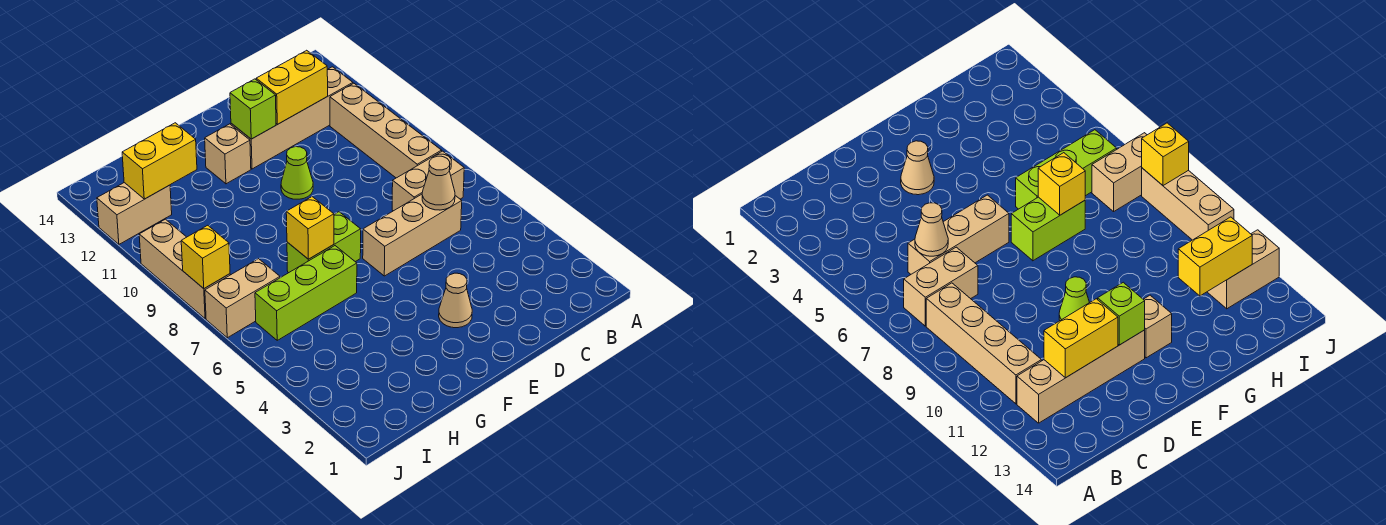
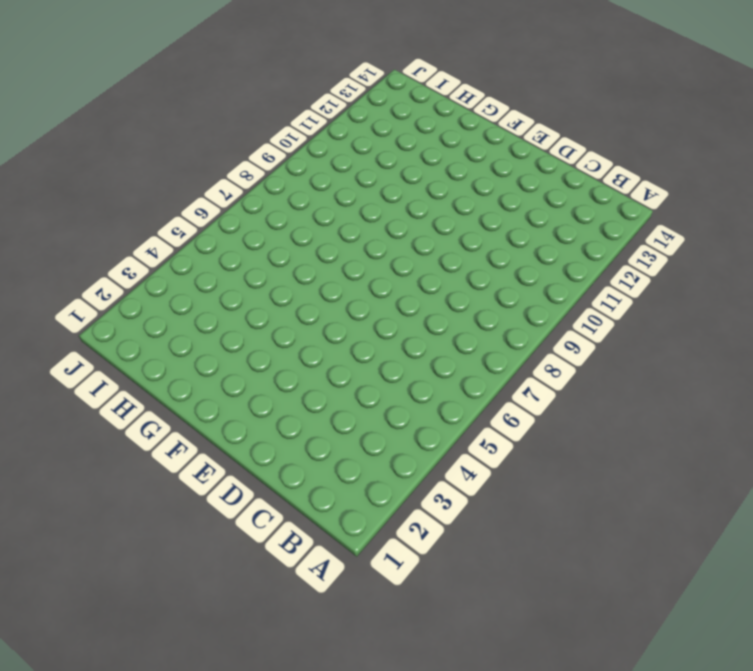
none -> tan 1x2 brick [392,151,464,211]
none -> tan 1x4 brick [330,83,442,178]
none -> tan 1x4 brick [231,67,353,169]

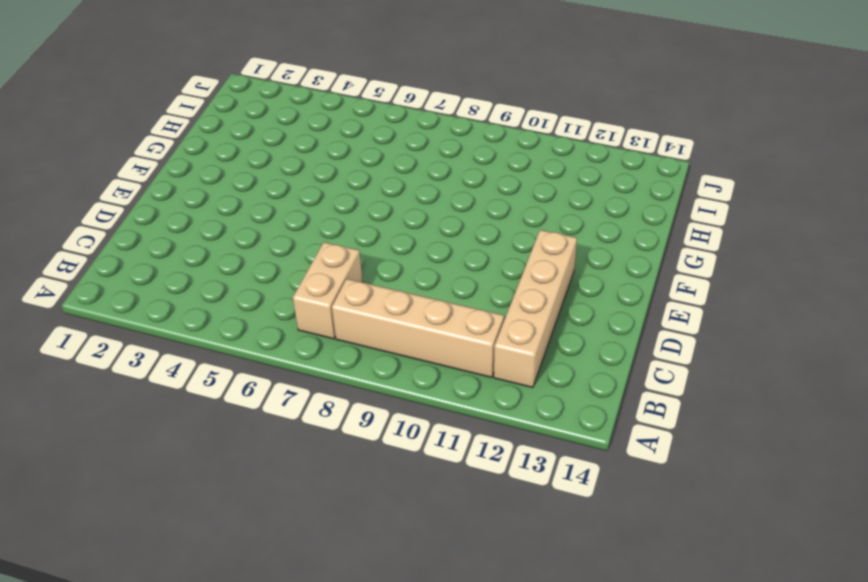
none -> tan 1x3 brick [363,194,462,276]
none -> tan 1x1 cone [439,273,472,328]
none -> lime 1x1 cone [281,147,313,199]

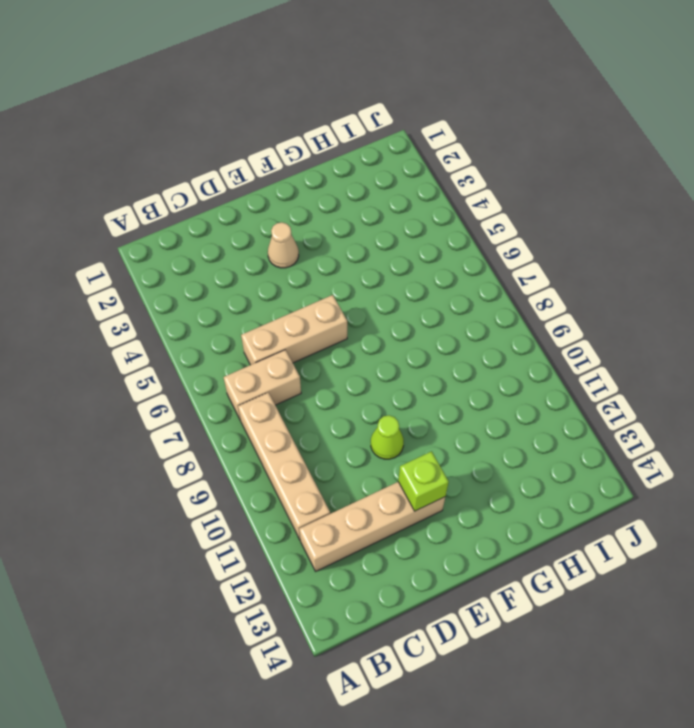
none -> lime 1x2 brick [287,212,361,273]
none -> tan 1x1 brick [205,124,251,184]
none -> lime 1x3 brick [255,246,357,340]

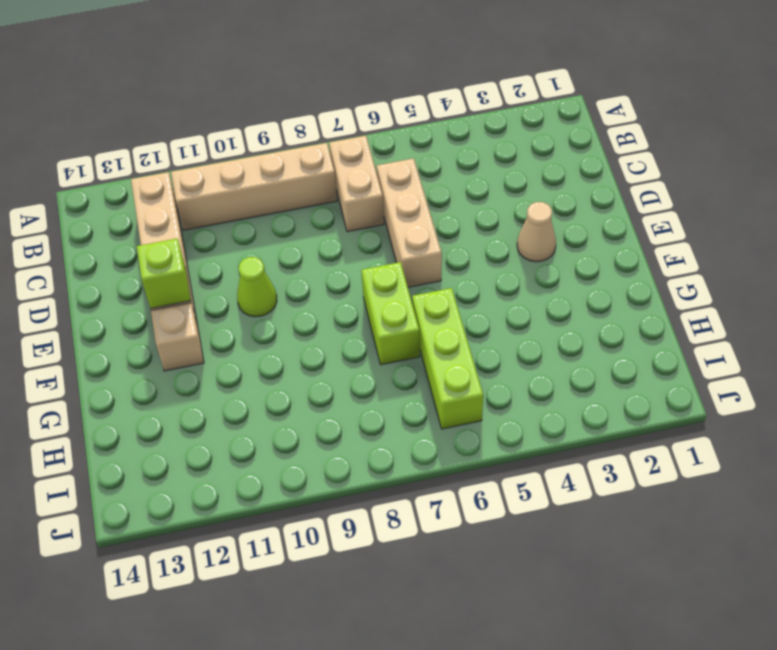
none -> tan 1x2 brick [205,259,280,338]
none -> tan 1x2 brick [97,183,172,244]
none -> tan 1x3 brick [139,219,230,319]

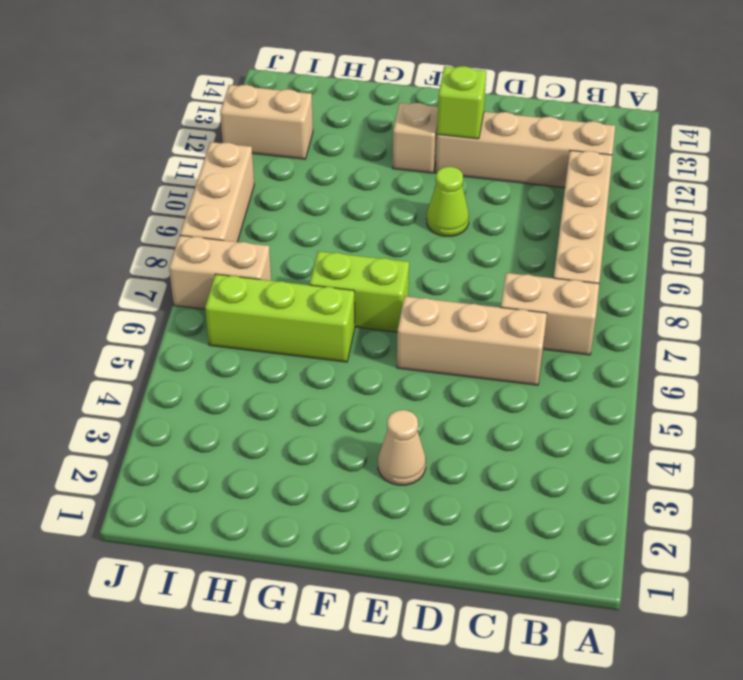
none -> tan 1x1 cone [422,156,455,210]
none -> yellow 1x2 brick [256,50,328,124]
none -> yellow 1x1 brick [286,197,334,259]

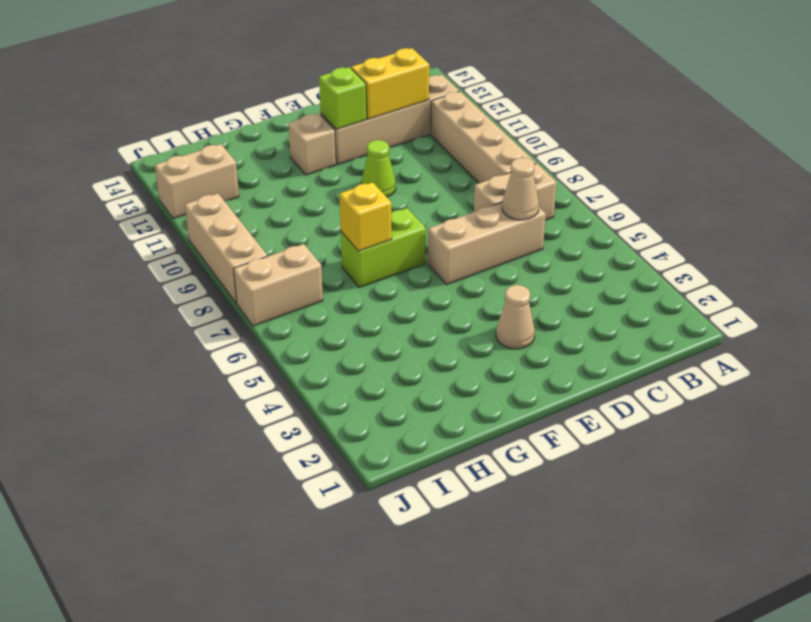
none -> lime 1x3 brick [255,246,357,340]
none -> yellow 1x2 brick [122,123,197,199]
none -> yellow 1x1 brick [181,225,230,288]

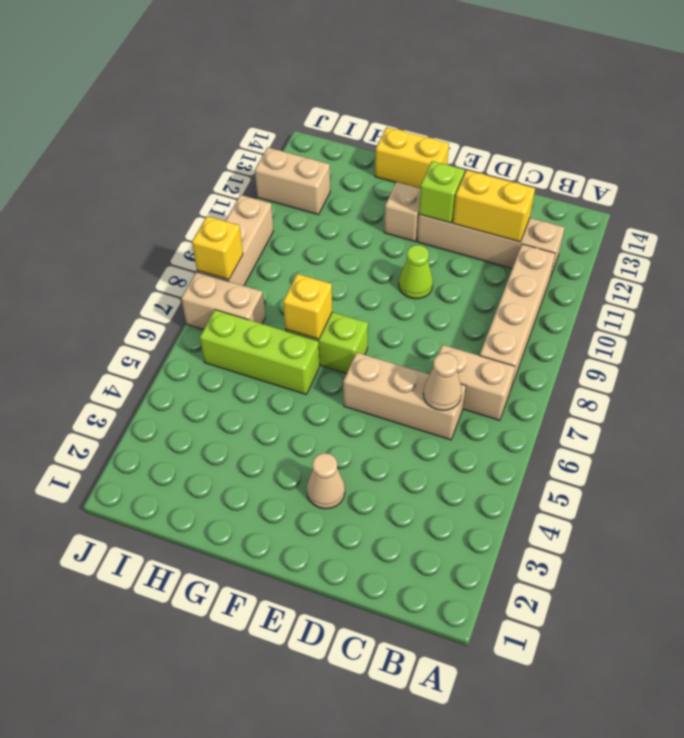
yellow 1x2 brick [375,127,449,188] -> yellow 1x2 brick moved to [122,123,197,199]

